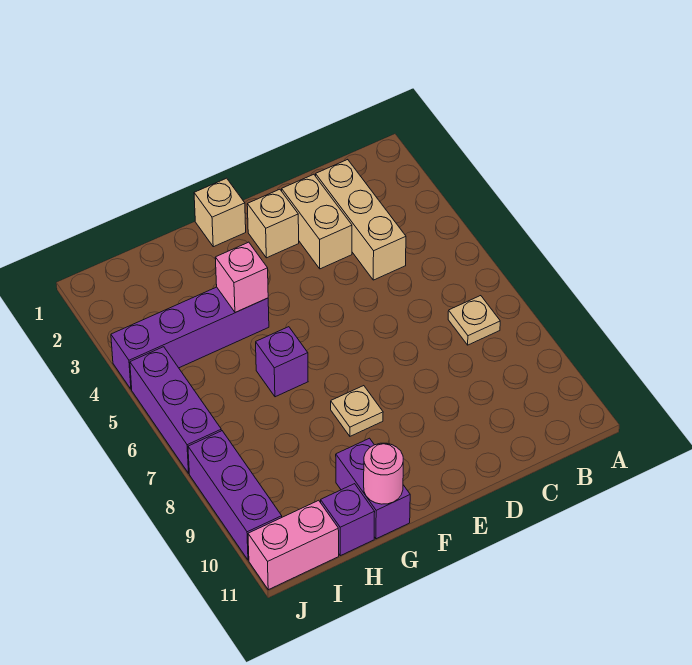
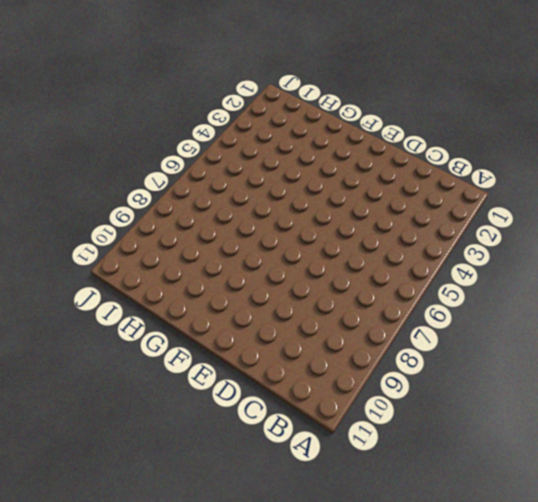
none -> tan 1x1 plate [448,296,500,345]
none -> tan 1x3 brick [316,159,406,280]
none -> tan 1x2 brick [282,174,352,269]

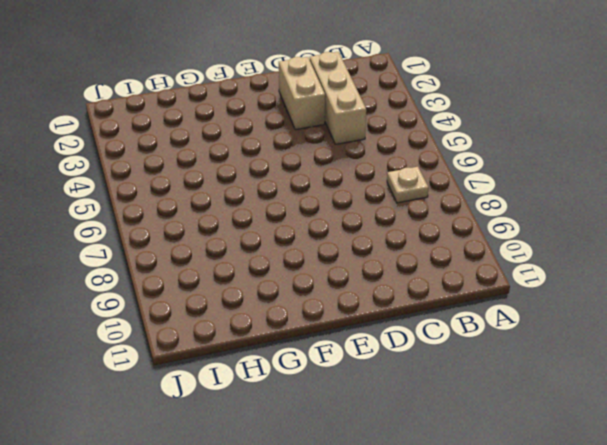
none -> tan 1x1 brick [247,189,299,258]
none -> tan 1x1 brick [194,178,246,247]
none -> tan 1x1 plate [331,386,383,436]

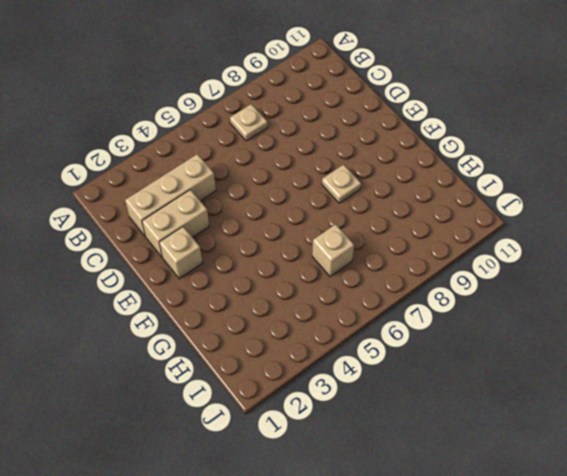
tan 1x1 brick [312,224,354,277] -> tan 1x1 brick moved to [194,178,246,247]
none -> purple 1x4 brick [111,287,269,389]
none -> purple 1x1 brick [256,327,308,397]
none -> purple 1x2 brick [336,438,410,539]

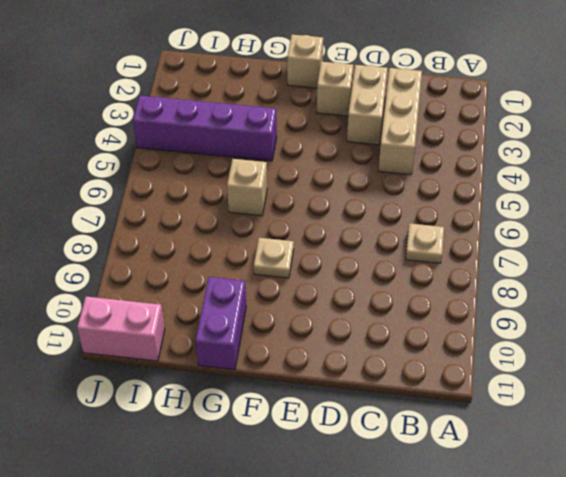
tan 1x1 brick [227,159,267,216] -> purple 1x1 brick [256,327,308,397]
none -> purple 1x1 brick [321,484,375,556]
none -> purple 1x3 brick [130,347,221,473]
none -> purple 1x3 brick [188,431,282,560]

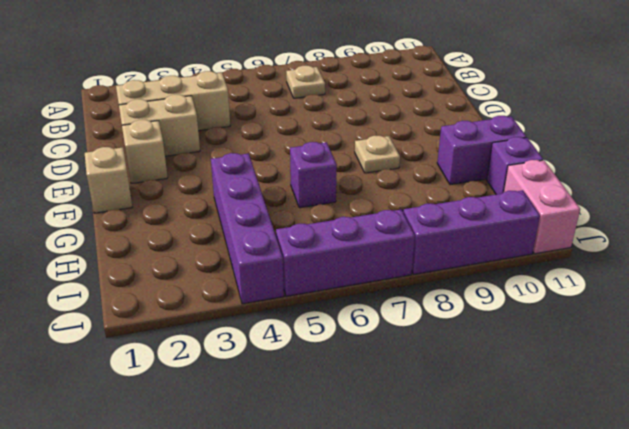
none -> pink 1x1 brick [215,242,268,313]
none -> pink 1x1 round brick [364,443,403,504]

